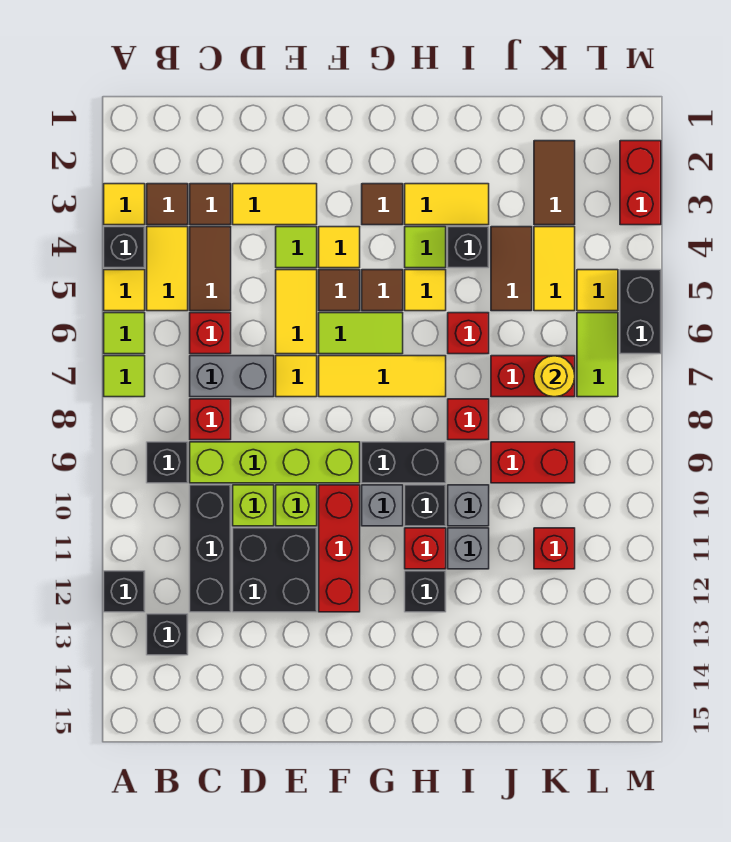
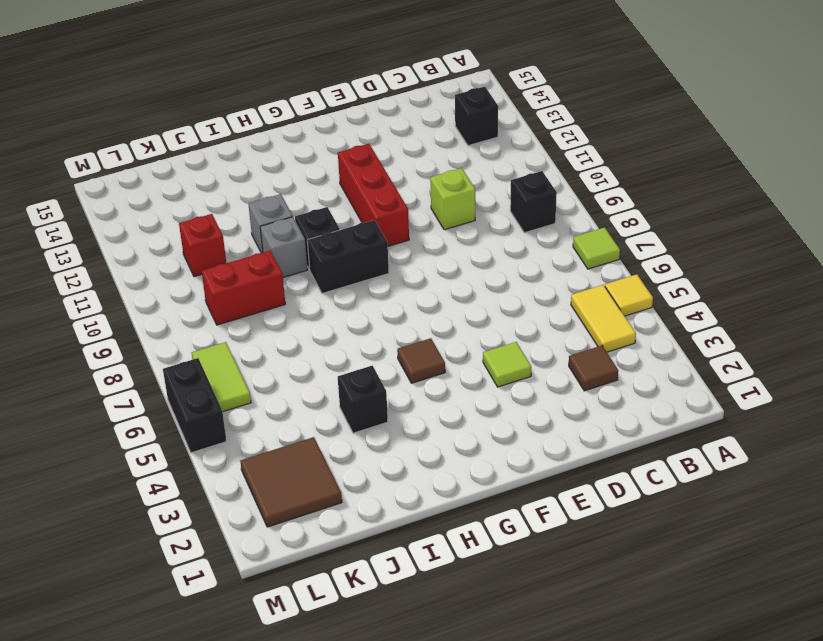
brown 2x2 tile [240,437,342,527] -> brown 1x2 tile [534,141,575,225]
none -> yellow 1x1 tile [104,184,145,225]
none -> black 1x1 brick [104,227,145,268]
none -> lime 1x1 tile [104,313,145,354]
none -> black 1x1 brick [104,571,145,612]

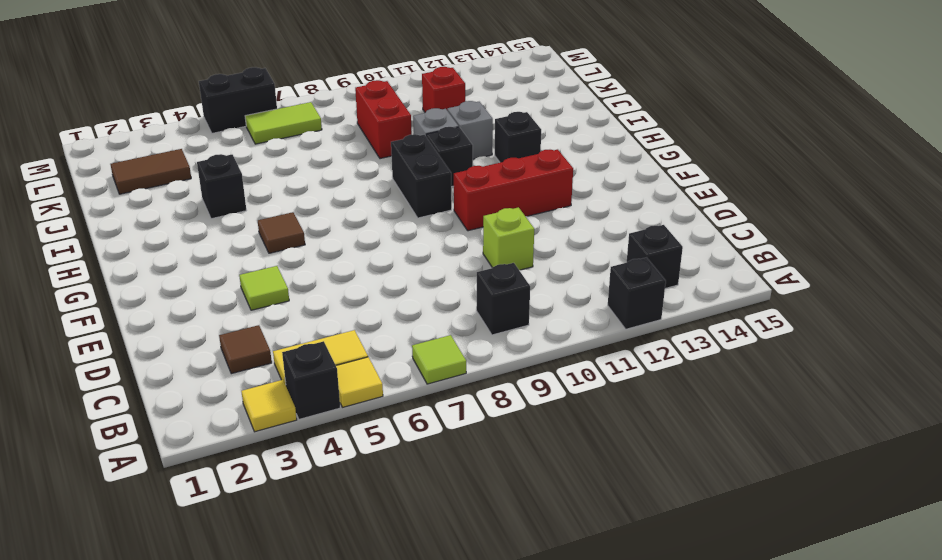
none -> lime 1x1 tile [104,313,145,354]
none -> brown 1x1 tile [147,184,188,225]
none -> brown 1x2 tile [190,227,231,311]
none -> red 1x1 brick [190,313,231,354]

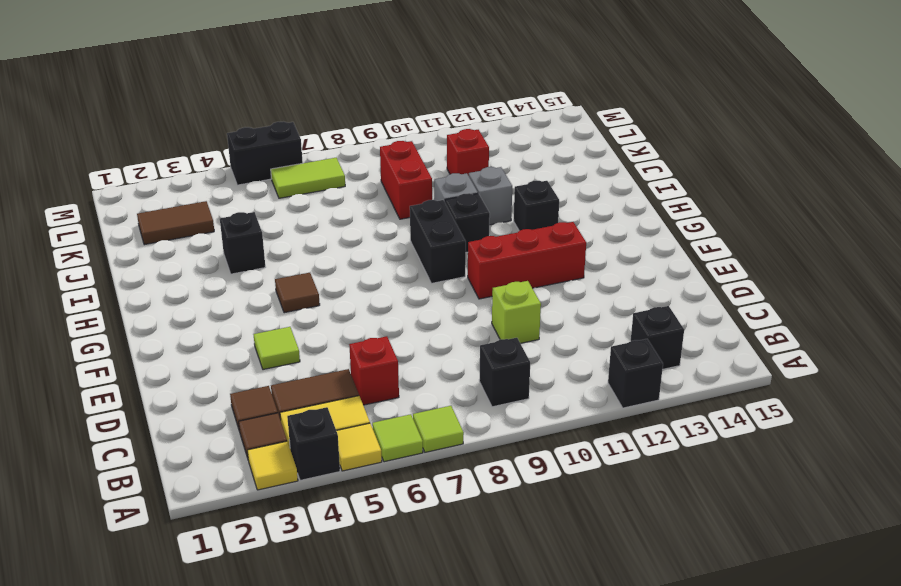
none -> grey 1x2 brick [190,356,274,397]
none -> red 1x1 brick [190,399,231,440]
none -> lime 1x4 brick [190,442,360,483]
none -> black 1x3 brick [190,485,231,612]

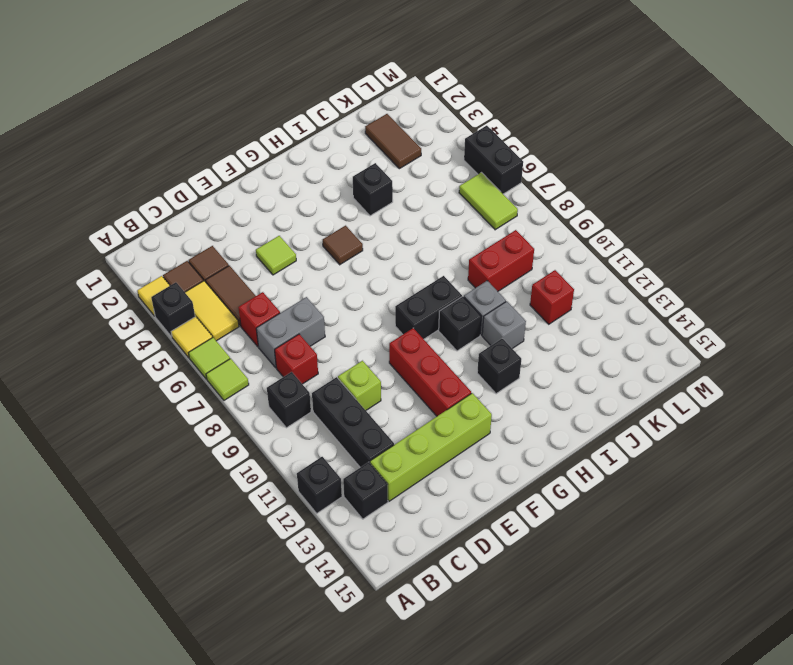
lime 1x4 brick [370,393,492,501] -> lime 1x4 brick moved to [190,442,360,483]
none -> yellow 1x2 tile [233,184,317,225]
none -> black 2x2 brick [233,528,317,612]
none -> yellow 1x2 tile [276,270,317,354]
none -> yellow 1x1 tile [276,356,317,397]

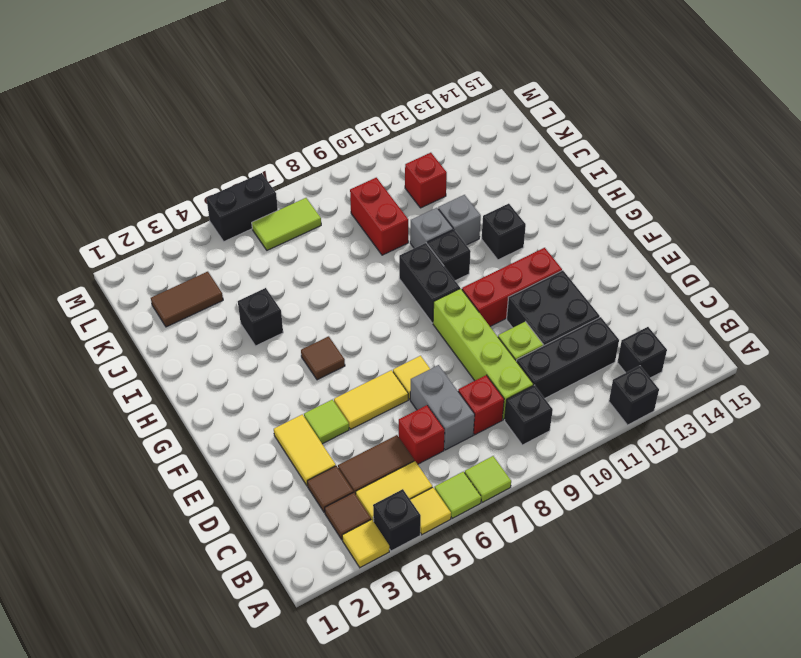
none -> lime 1x1 brick [276,485,317,526]
none -> yellow 1x1 tile [319,227,360,268]
none -> brown 1x1 tile [319,270,360,311]
none -> lime 1x2 tile [319,313,403,354]

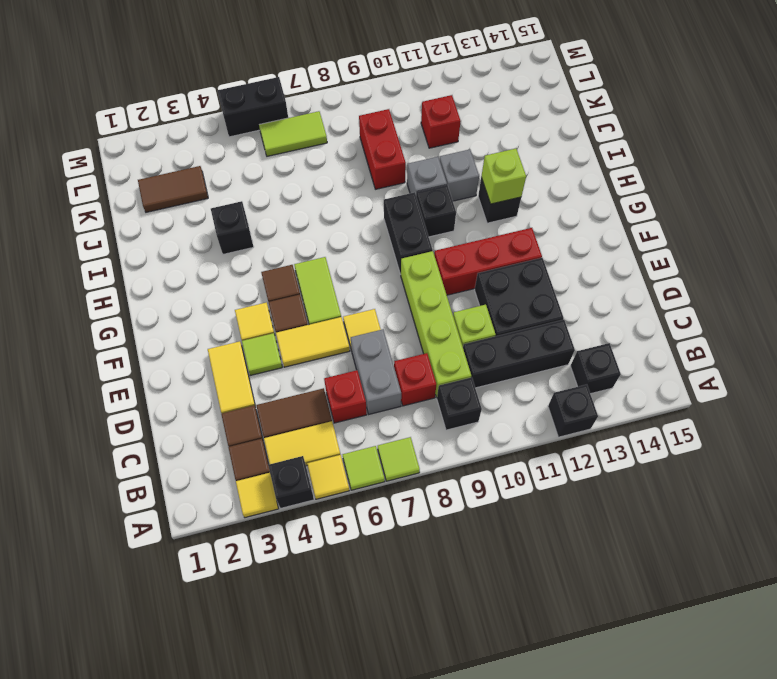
lime 1x1 brick [481,148,526,204] -> lime 1x1 brick moved to [276,485,317,526]
none -> yellow 1x3 tile [319,356,446,397]
none -> brown 1x1 tile [362,184,403,225]
none -> grey 1x1 brick [362,485,403,526]
none -> yellow 1x2 tile [405,184,489,225]

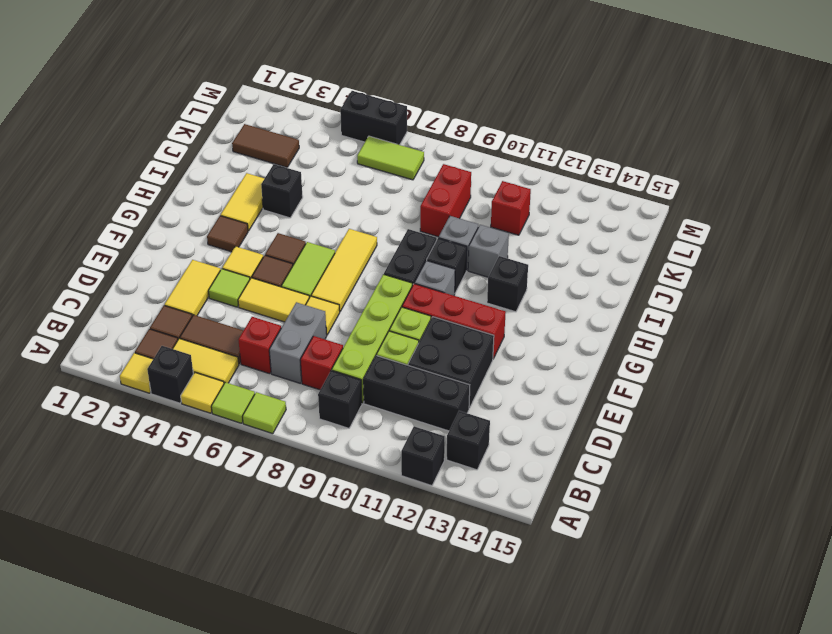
none -> lime 1x1 tile [405,227,446,268]
none -> yellow 1x1 tile [405,270,446,311]
none -> red 1x1 brick [405,528,446,569]
none -> red 1x1 brick [448,313,489,354]

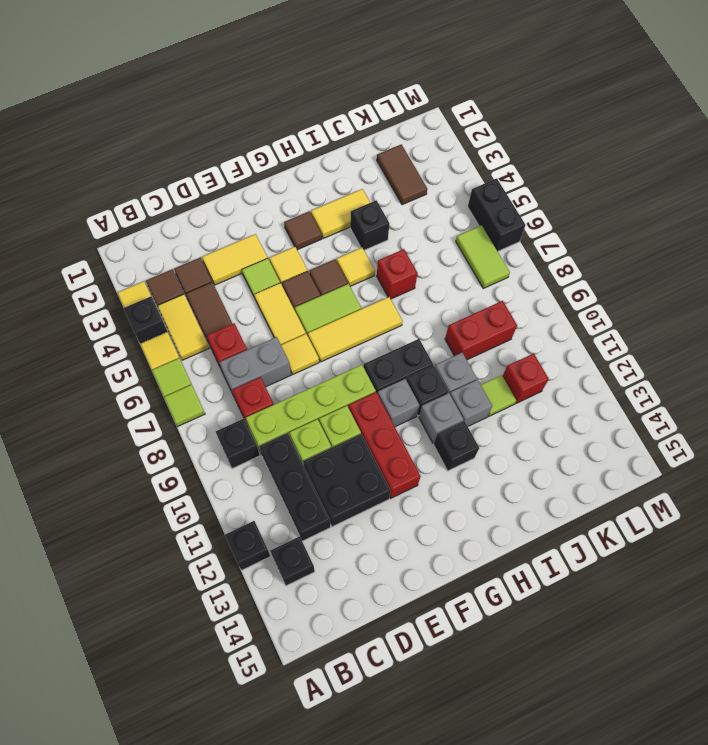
grey 1x1 brick [419,393,464,443] -> red 1x1 brick [405,528,446,569]
lime 1x1 tile [481,375,516,416] -> lime 1x1 tile moved to [405,227,446,268]
none -> red 1x1 brick [448,399,489,440]
none -> brown 1x2 tile [491,227,532,311]
none -> red 1x2 brick [491,356,575,397]
none -> yellow 1x2 tile [534,227,575,311]

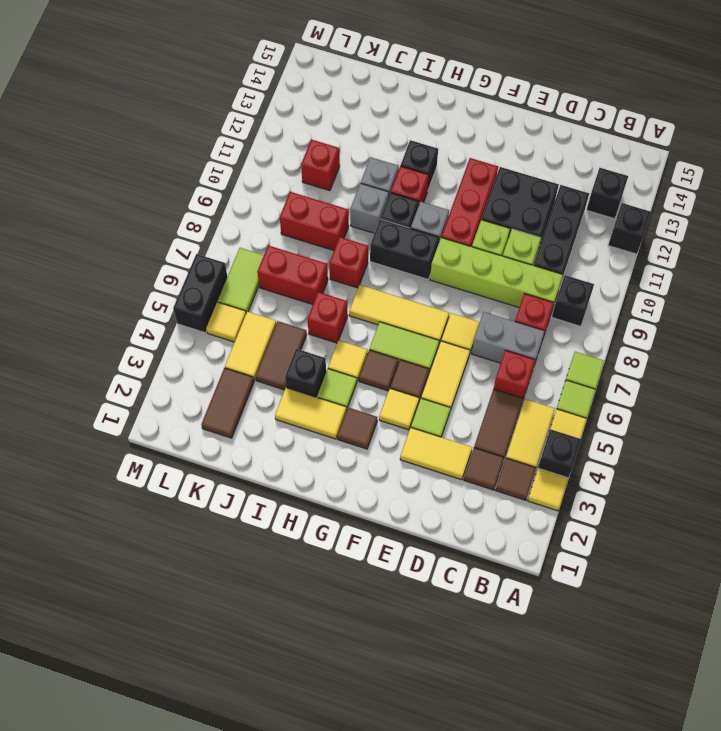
none -> red 1x2 brick [620,141,661,225]
none -> yellow 1x1 round brick [534,356,575,397]

